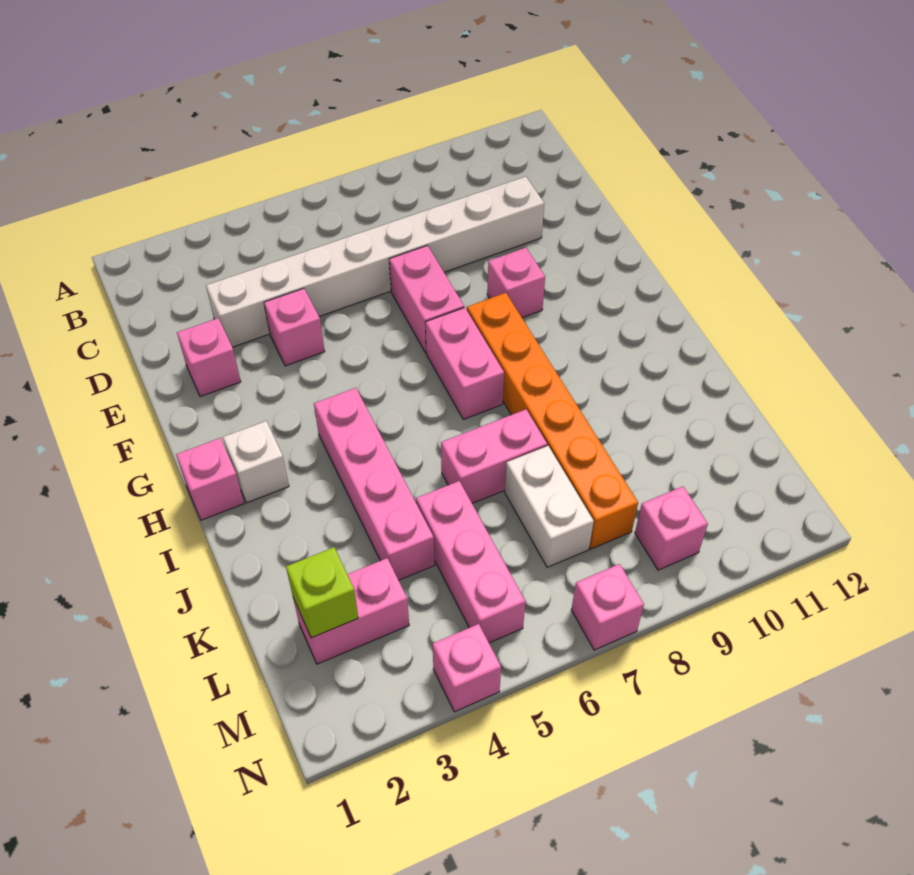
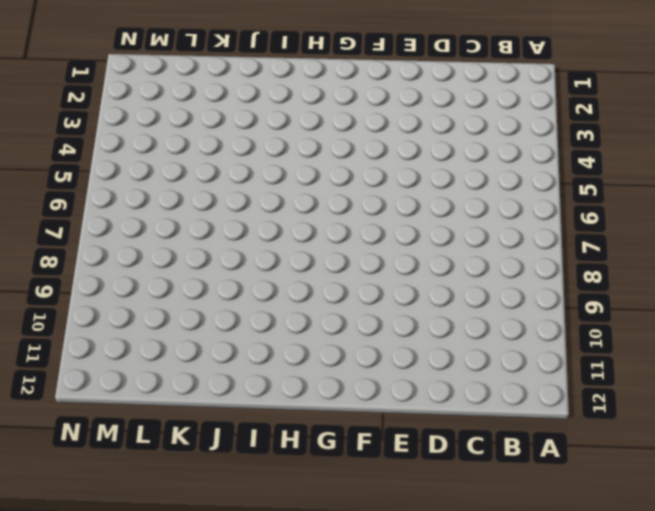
none -> white 1x8 brick [206,177,544,347]
none -> pink 1x1 brick [177,318,241,397]
none -> pink 1x1 brick [264,288,325,366]

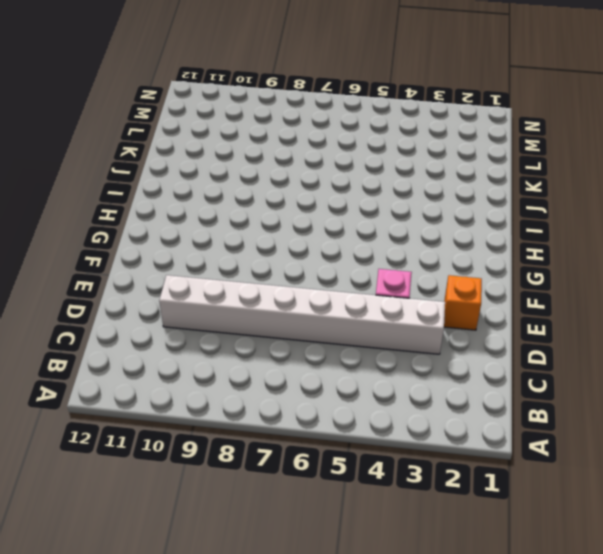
orange 1x1 brick [444,275,482,330] -> pink 1x1 brick [177,318,241,397]
none -> pink 1x2 brick [389,246,464,353]
none -> pink 1x1 brick [487,248,545,318]
none -> pink 1x2 brick [426,308,504,419]

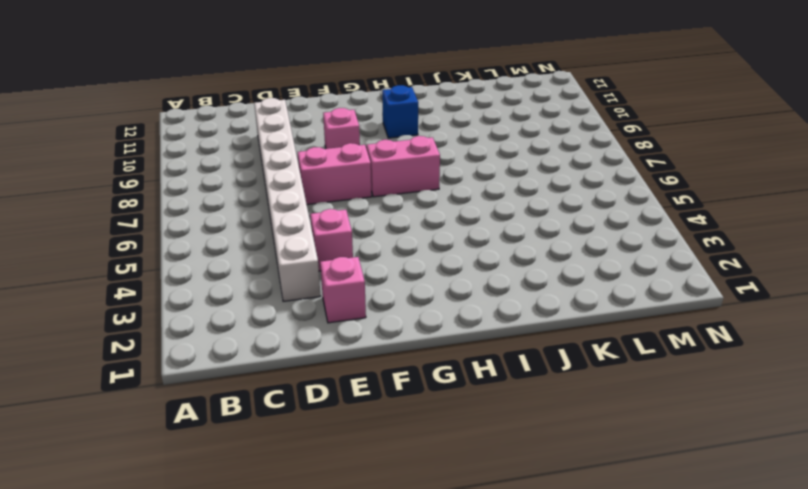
blue 1x1 brick [382,85,418,138] -> none
none -> orange 1x6 brick [467,293,638,549]
none -> pink 1x1 brick [176,438,244,520]
none -> white 1x1 brick [223,421,289,503]

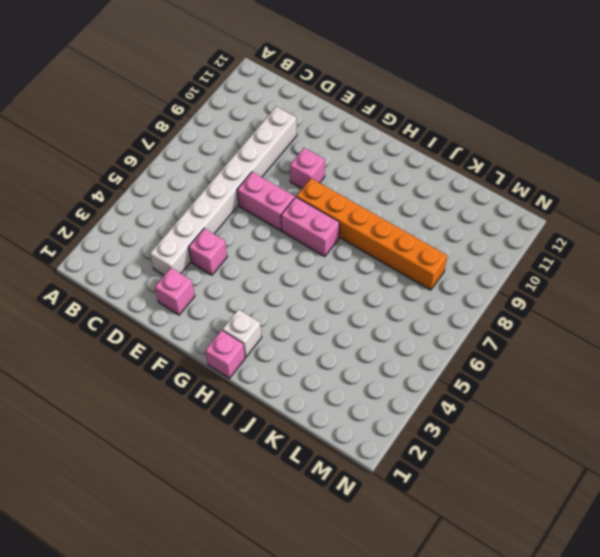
none -> pink 1x4 brick [314,388,435,580]
none -> pink 1x2 brick [441,409,547,503]
none -> pink 1x3 brick [416,481,526,643]

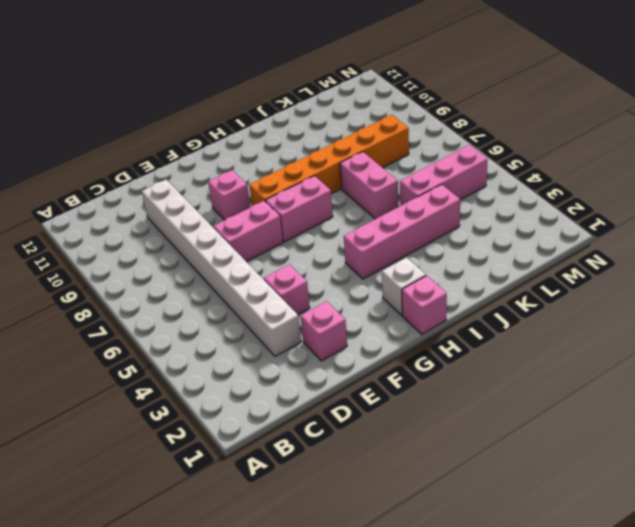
none -> white 1x2 brick [505,446,594,567]
none -> pink 1x2 brick [293,558,409,664]
none -> pink 1x1 brick [635,486,708,570]

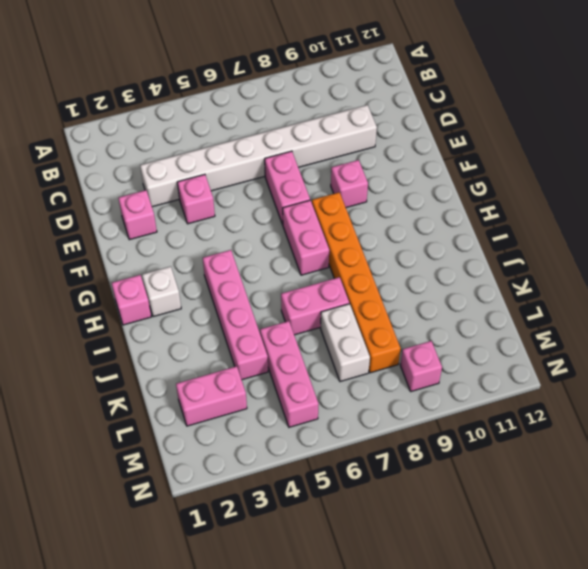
none -> pink 1x1 brick [433,624,501,712]
none -> pink 1x1 brick [571,564,644,650]
none -> lime 1x1 brick [286,547,358,638]

